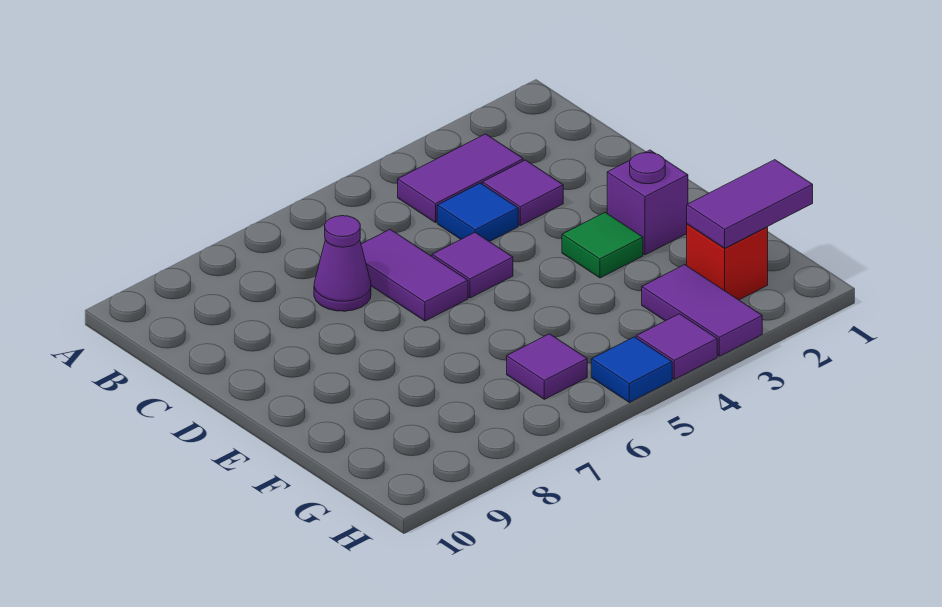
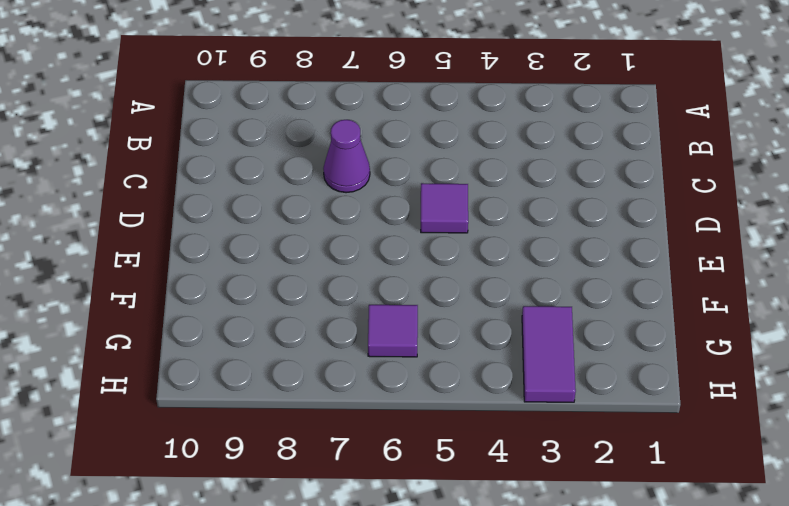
none -> purple 1x2 tile [398,134,523,223]
none -> purple 1x1 tile [482,160,563,226]
none -> blue 1x1 tile [437,183,518,242]

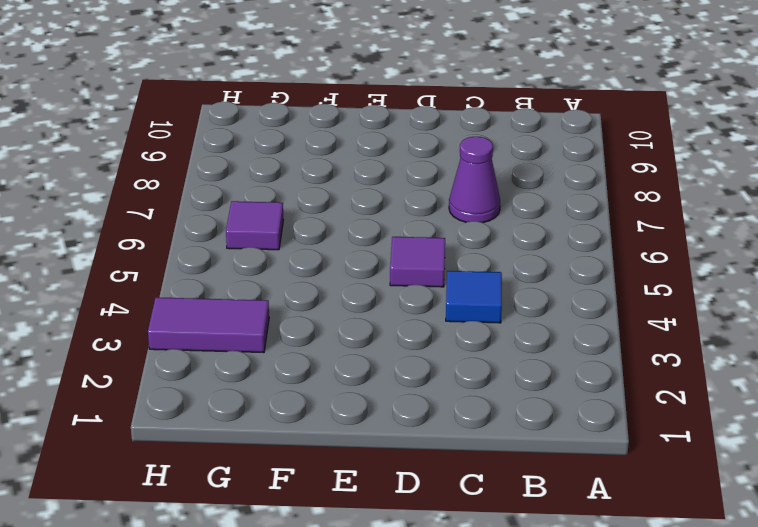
none -> purple 1x2 tile [398,134,523,223]
none -> purple 1x1 tile [482,160,563,226]
none -> purple 1x2 tile [361,229,468,321]

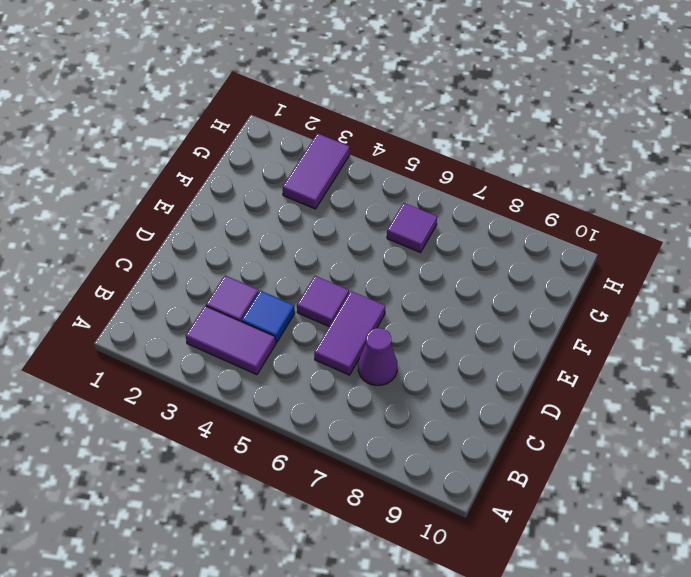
none -> purple 1x1 brick [607,150,688,255]
none -> green 1x1 tile [562,213,643,278]
none -> red 1x1 brick [687,224,768,300]

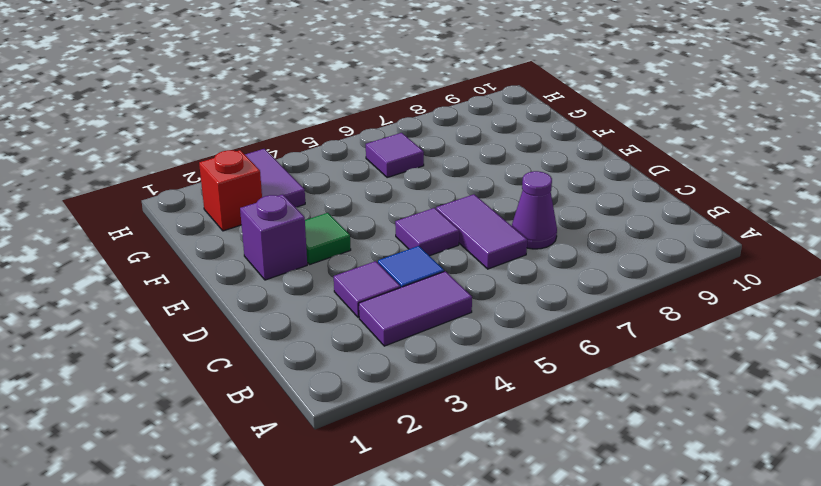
none -> purple 1x1 tile [636,314,717,379]
none -> blue 1x1 tile [591,337,672,402]
none -> purple 1x2 tile [687,160,813,248]

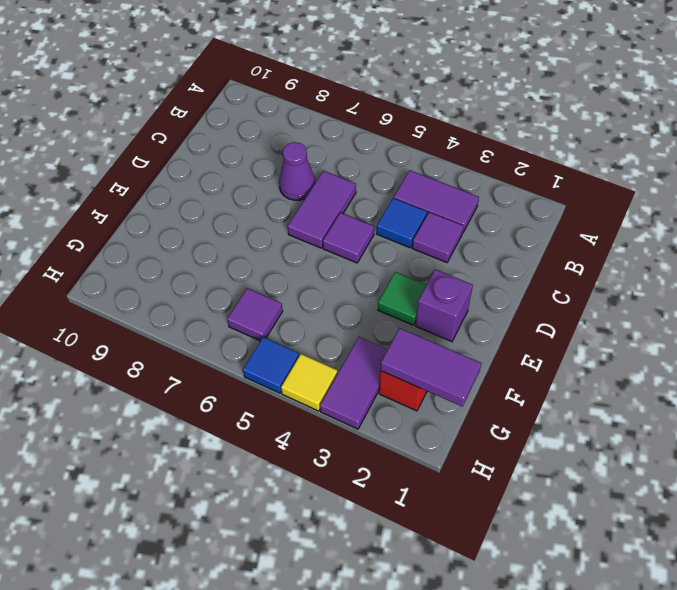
yellow 1x1 tile [281,354,338,411] -> purple 1x1 tile [636,314,717,379]

